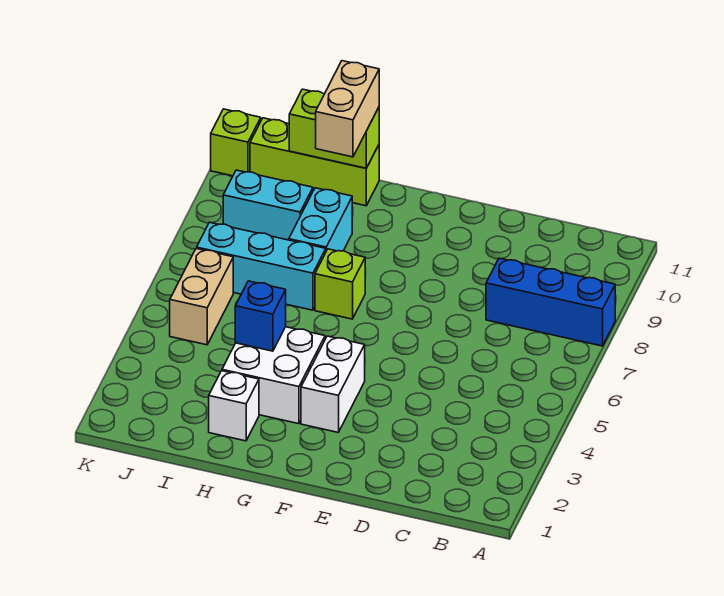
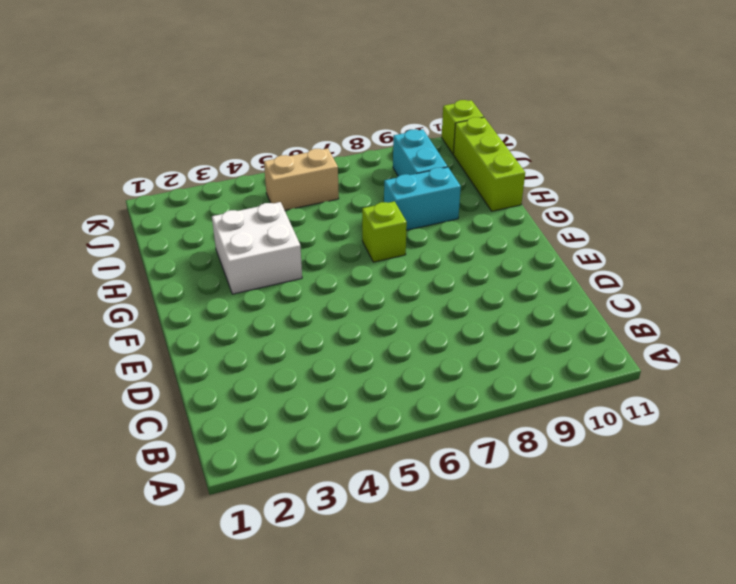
none -> blue 1x3 brick [486,258,615,346]
none -> white 1x2 brick [301,336,365,432]
none -> white 1x1 brick [209,371,259,441]

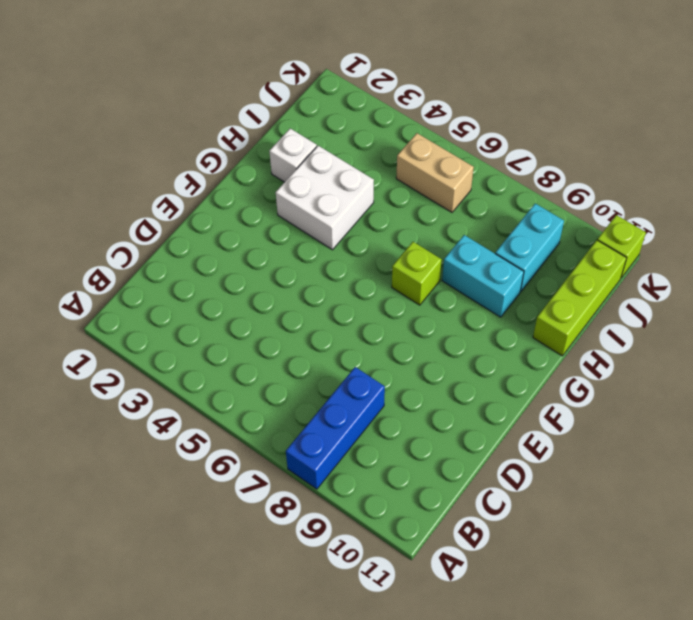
none -> white 1x2 brick [301,336,365,432]
none -> cyan 1x3 brick [197,222,326,310]
none -> blue 1x1 brick [235,281,286,351]

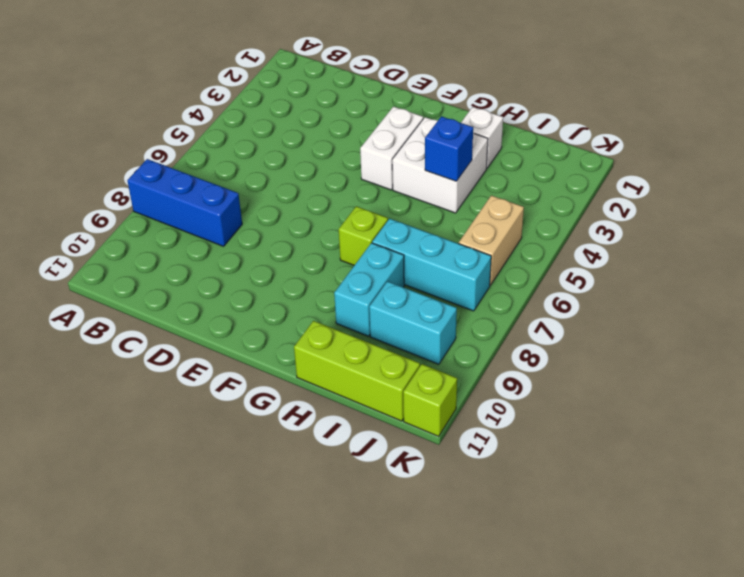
none -> lime 1x2 brick [289,89,379,168]
none -> tan 1x2 brick [316,61,379,157]

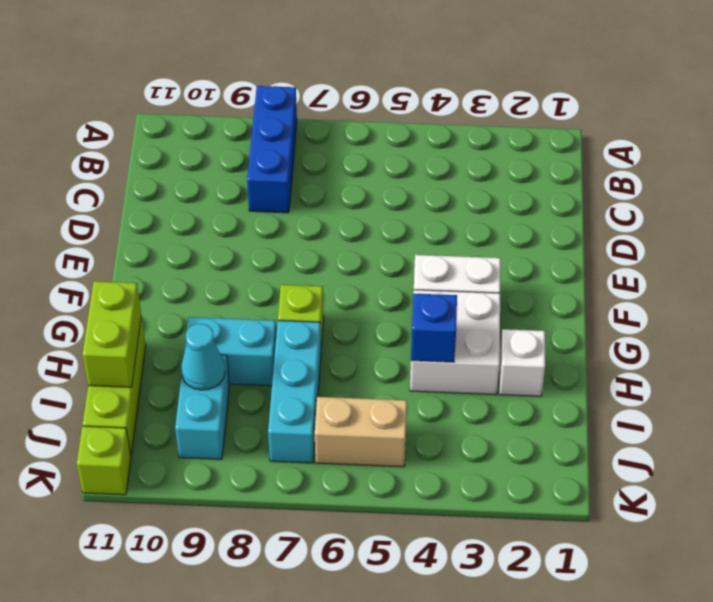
cyan 1x1 cone [181,324,225,390] -> none
none -> tan 1x2 brick [316,61,379,157]

